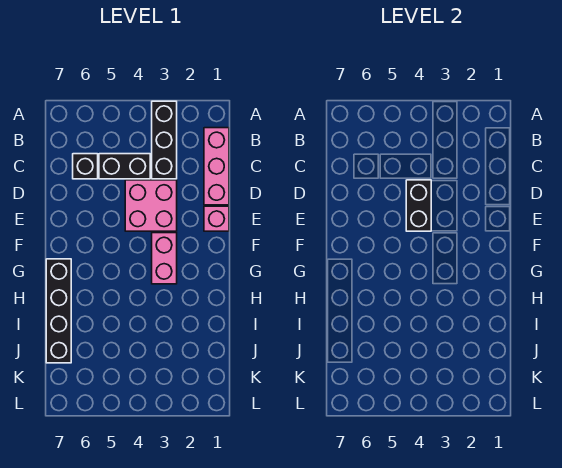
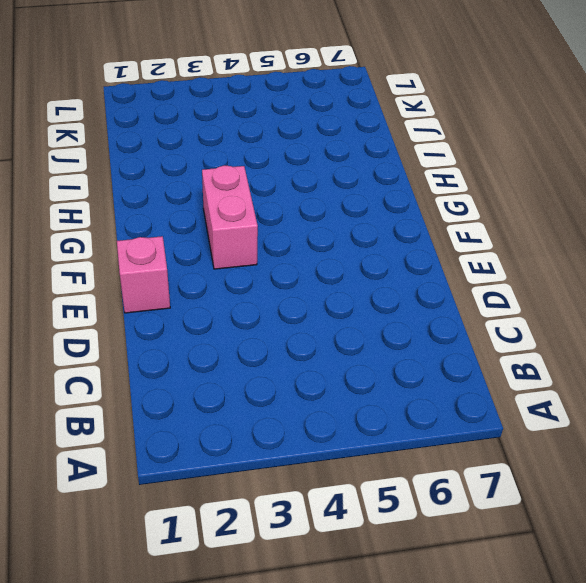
none -> black 1x3 brick [152,101,177,179]
none -> pink 1x3 brick [204,128,229,205]

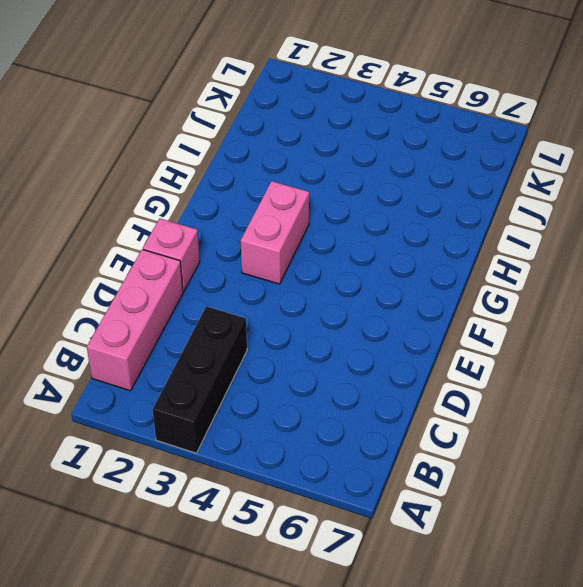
none -> black 1x2 brick [99,154,150,179]
none -> black 1x1 brick [73,154,98,179]

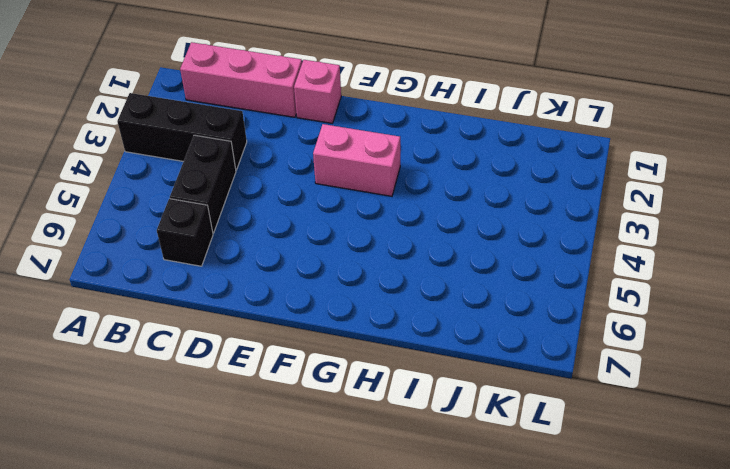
none -> pink 2x2 brick [125,180,177,231]
none -> black 1x4 brick [46,259,71,363]

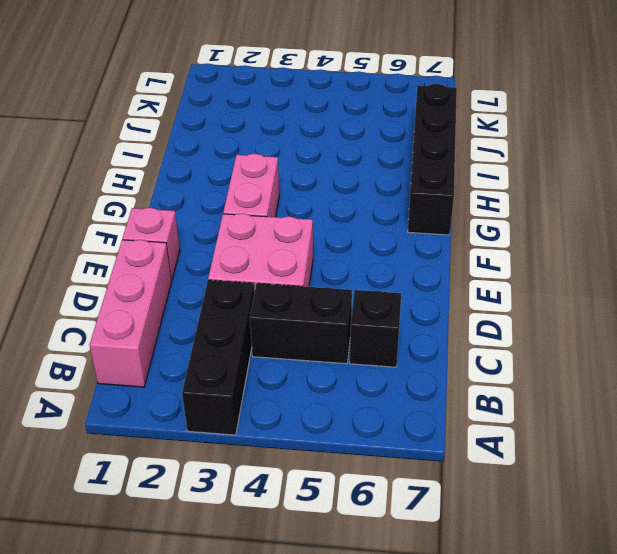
none -> black 1x2 brick [406,180,431,231]

